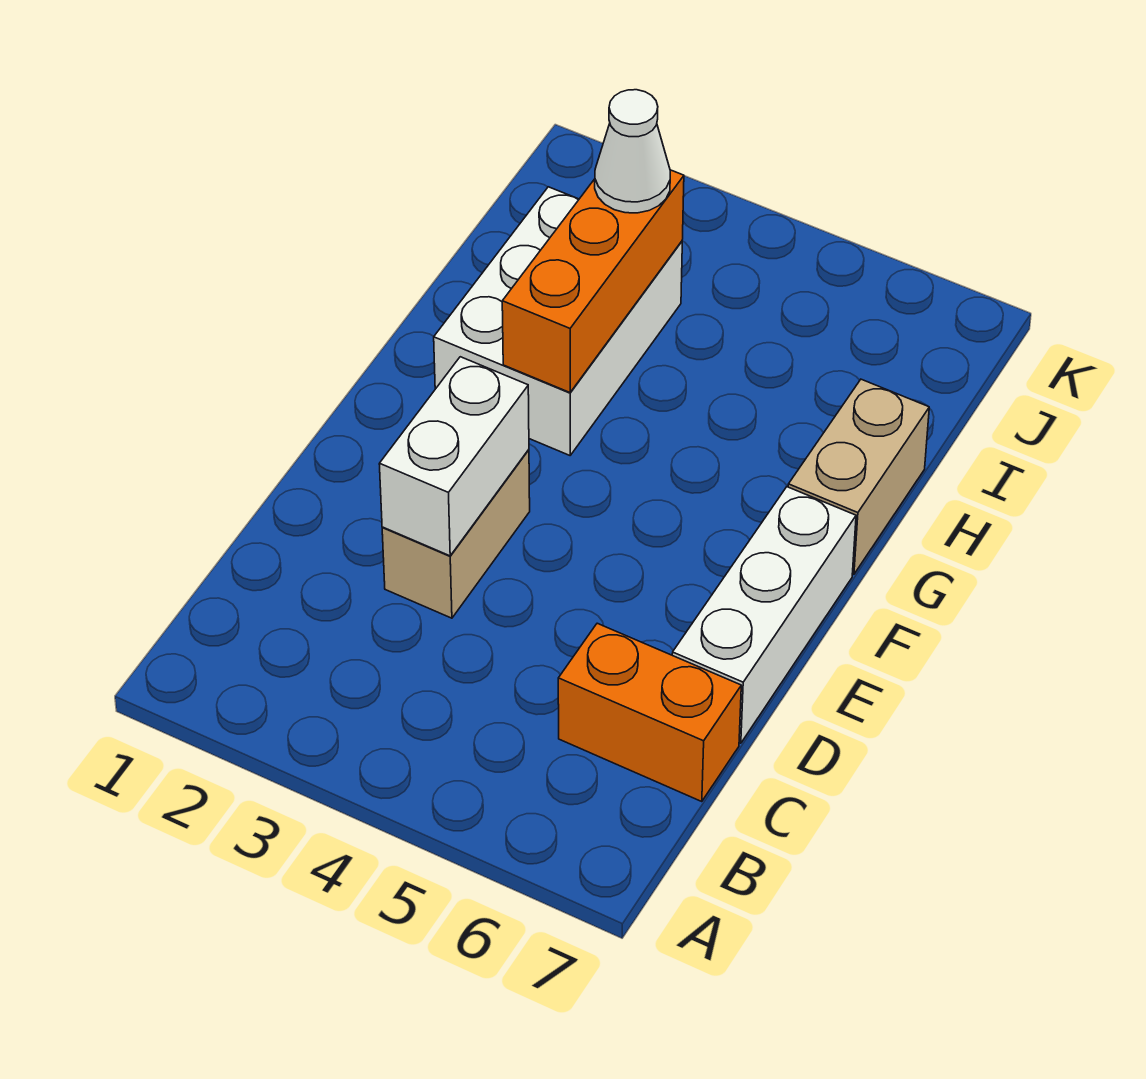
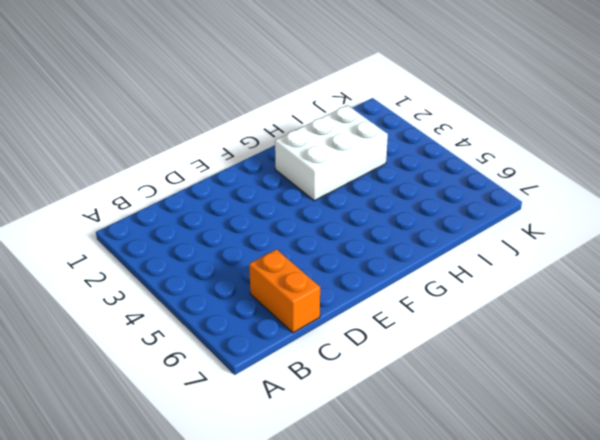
none -> tan 1x2 brick [382,450,530,618]
none -> white 1x3 brick [672,487,856,743]

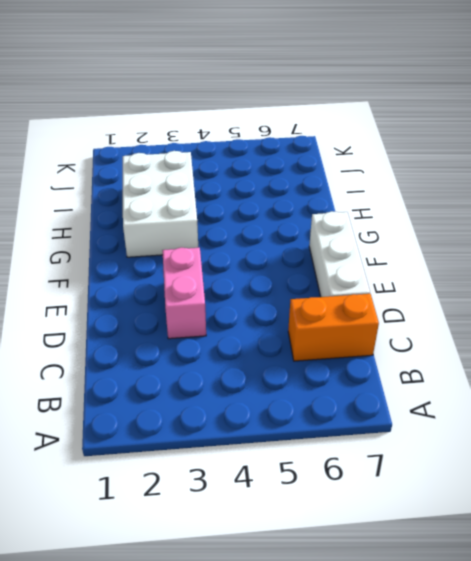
pink 1x2 brick [162,247,206,339] -> tan 1x2 brick [382,450,530,618]
none -> tan 1x2 brick [788,379,929,574]
none -> white 1x2 brick [379,357,529,556]

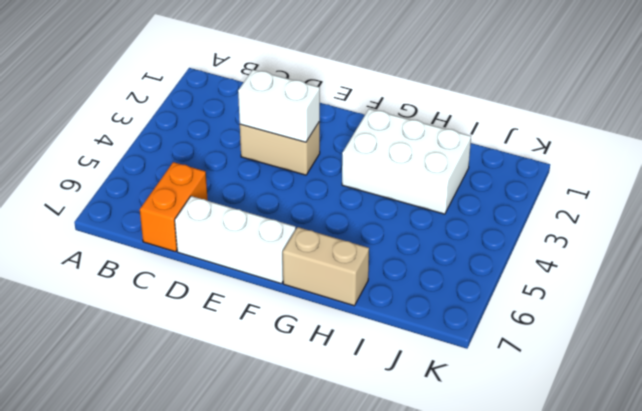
none -> orange 1x3 brick [502,170,684,392]
none -> white 1x1 cone [595,90,670,213]

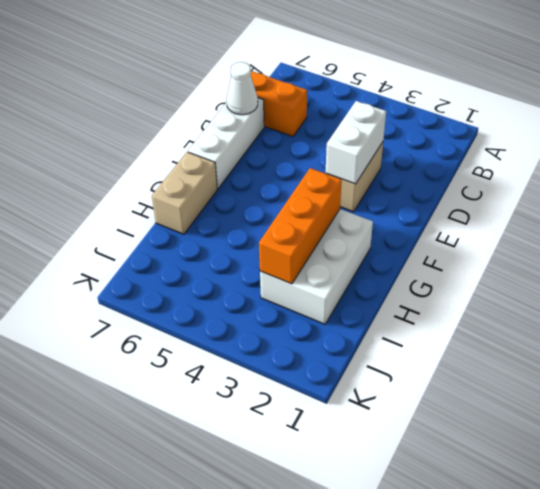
white 1x1 cone [227,62,258,115] -> white 1x1 cone moved to [595,90,670,213]

